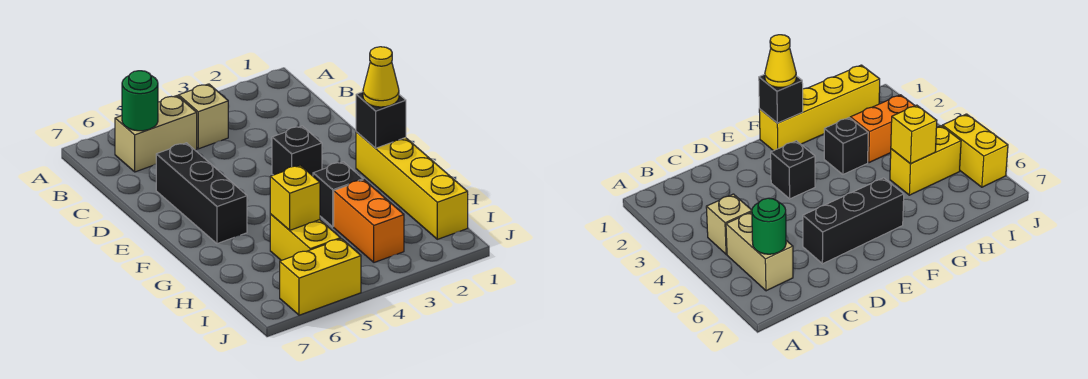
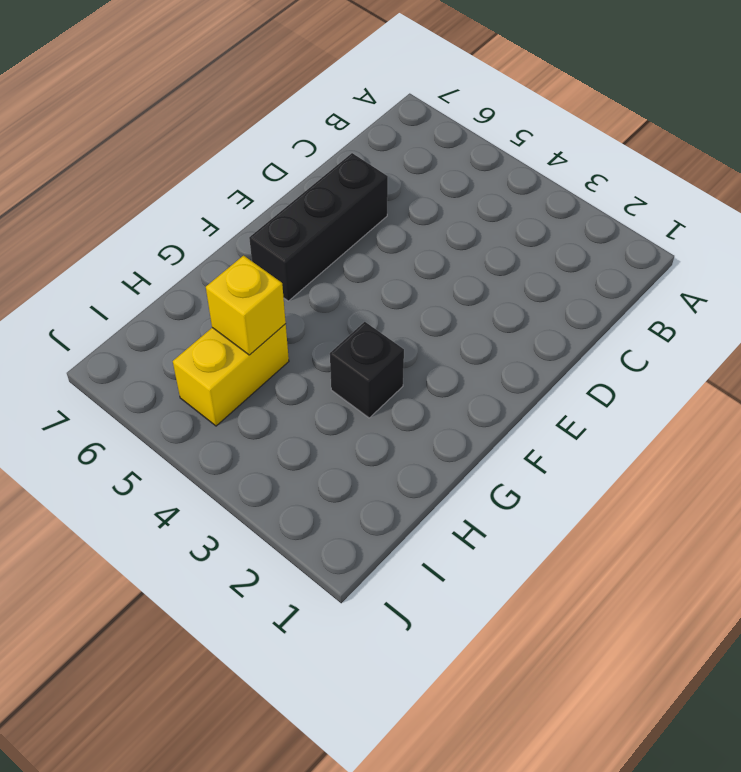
none -> tan 1x1 brick [179,84,228,149]
none -> tan 1x2 brick [115,96,197,172]
none -> black 1x1 brick [272,126,322,176]

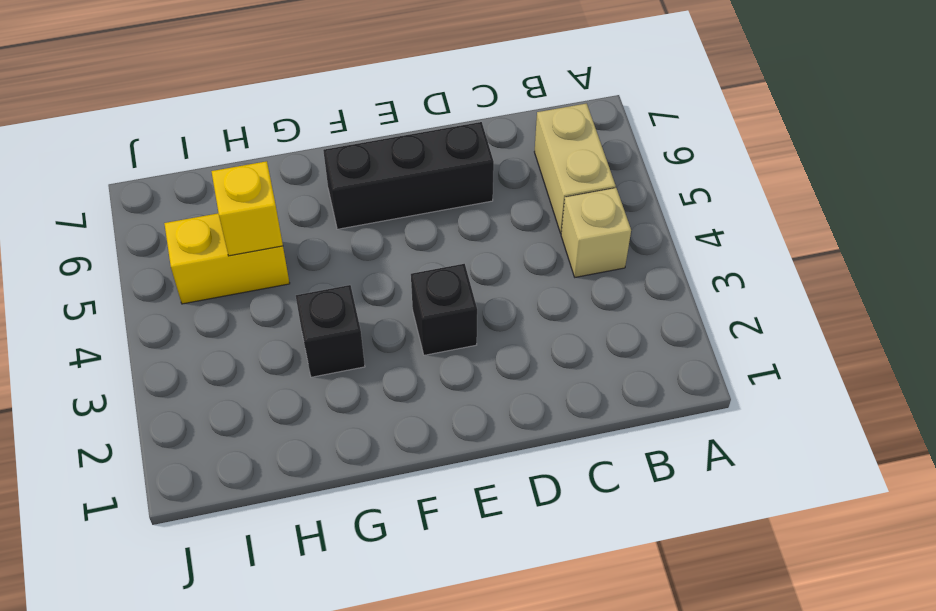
none -> yellow 1x4 brick [356,132,468,239]
none -> orange 1x2 brick [334,180,404,262]
none -> yellow 1x2 brick [280,239,361,315]

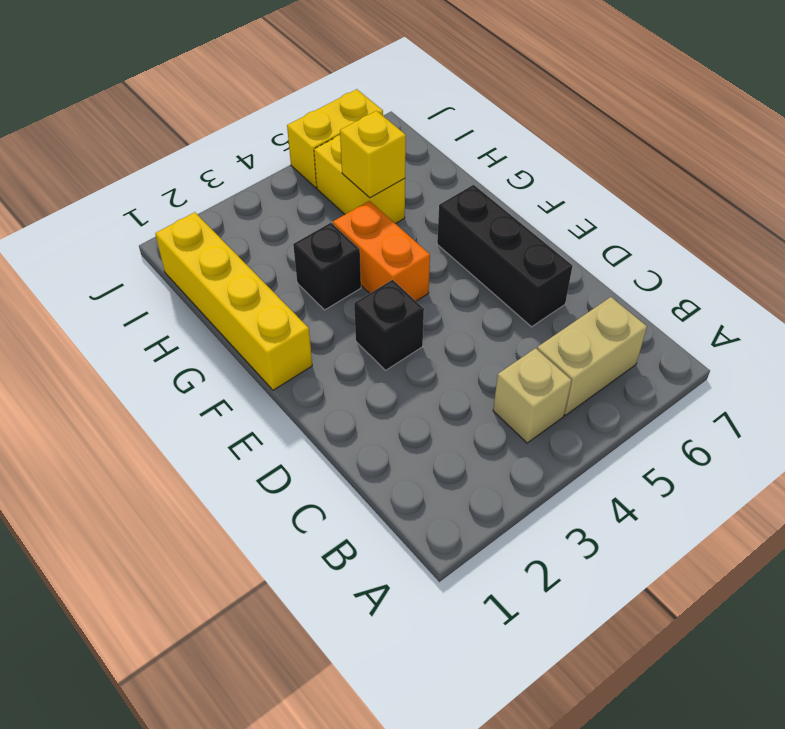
orange 1x2 brick [333,201,430,301] -> orange 1x2 brick moved to [334,180,404,262]
none -> green 1x1 round brick [122,71,158,131]
none -> black 1x1 brick [356,92,406,148]
none -> yellow 1x1 cone [363,47,399,107]

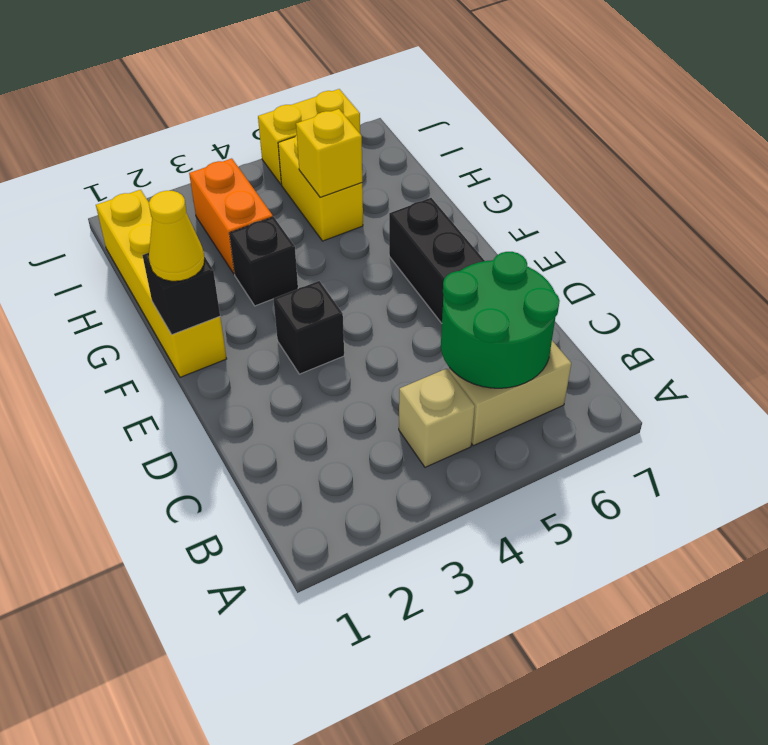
green 2x2 round brick [441,252,560,388] -> green 1x1 round brick [122,71,158,131]

